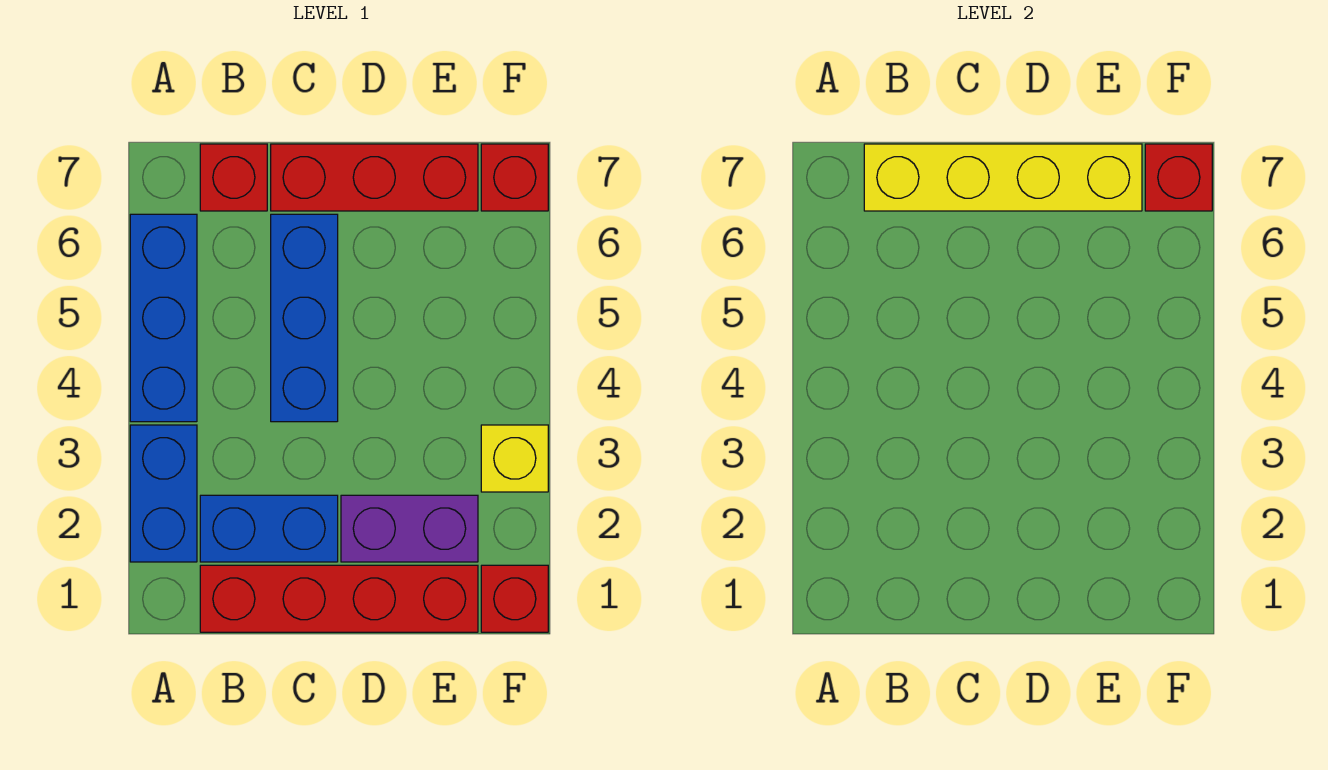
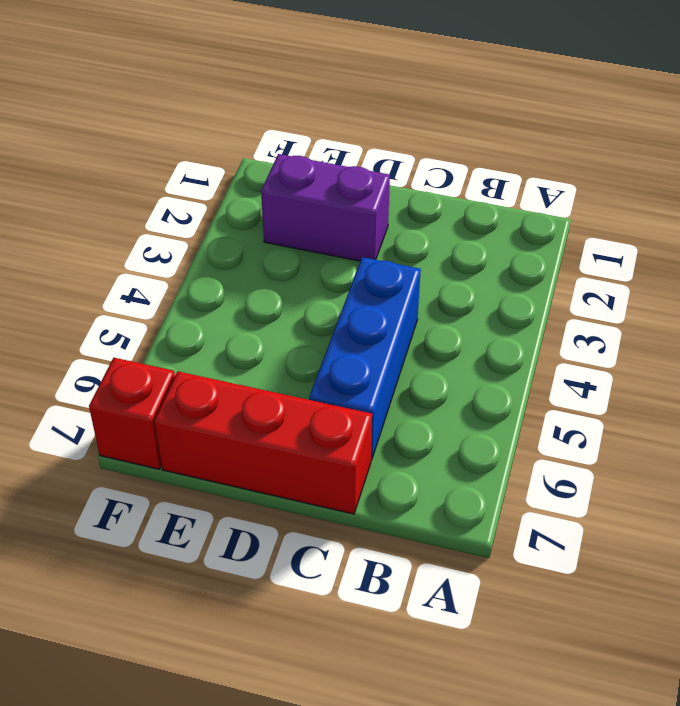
none -> blue 1x2 brick [130,425,197,562]
none -> blue 1x3 brick [130,214,197,422]
none -> red 1x4 brick [200,565,478,632]

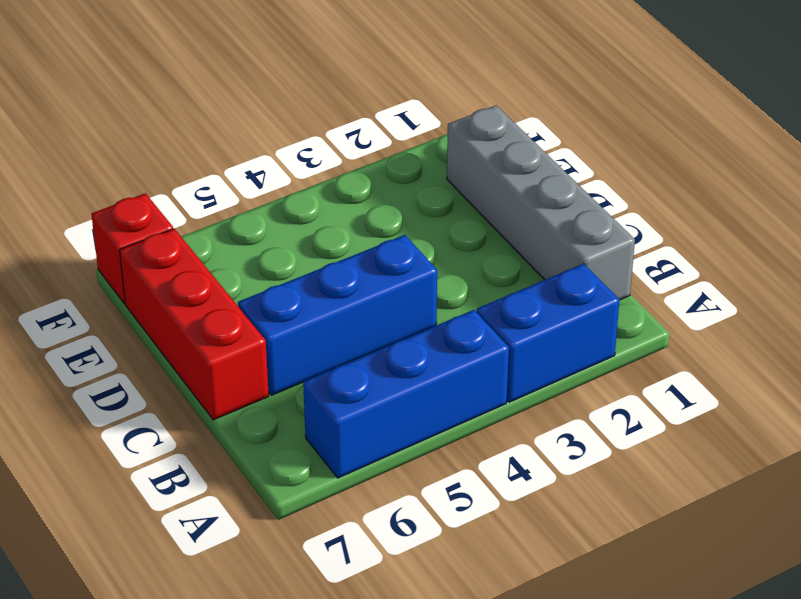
grey 1x4 brick [447,105,635,300] -> red 1x4 brick [200,565,478,632]
none -> blue 1x2 brick [200,495,338,562]
none -> red 1x1 brick [200,144,267,211]
none -> purple 1x2 brick [341,495,478,562]

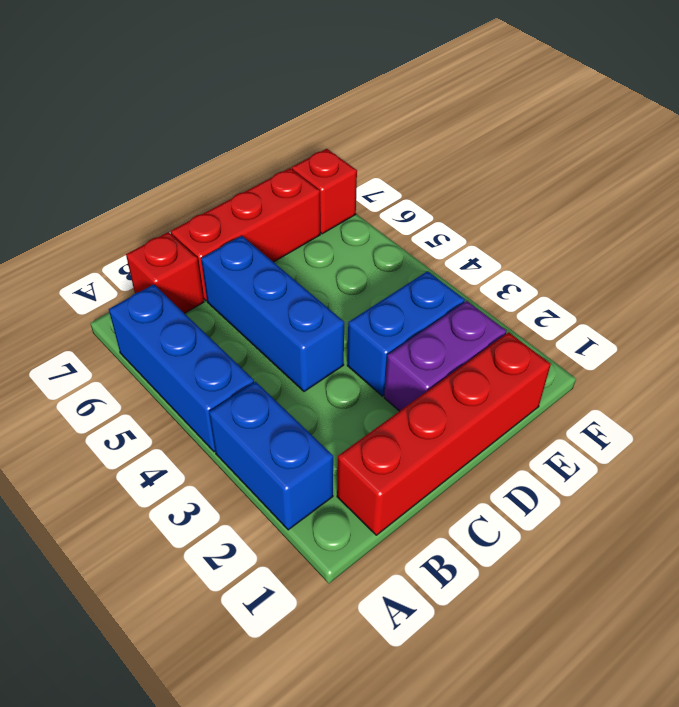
blue 1x2 brick [347,271,465,396] -> blue 1x2 brick moved to [200,495,338,562]
none -> red 1x1 brick [481,565,548,632]
none -> yellow 1x1 brick [481,425,548,492]
none -> yellow 1x4 brick [864,144,1142,211]

